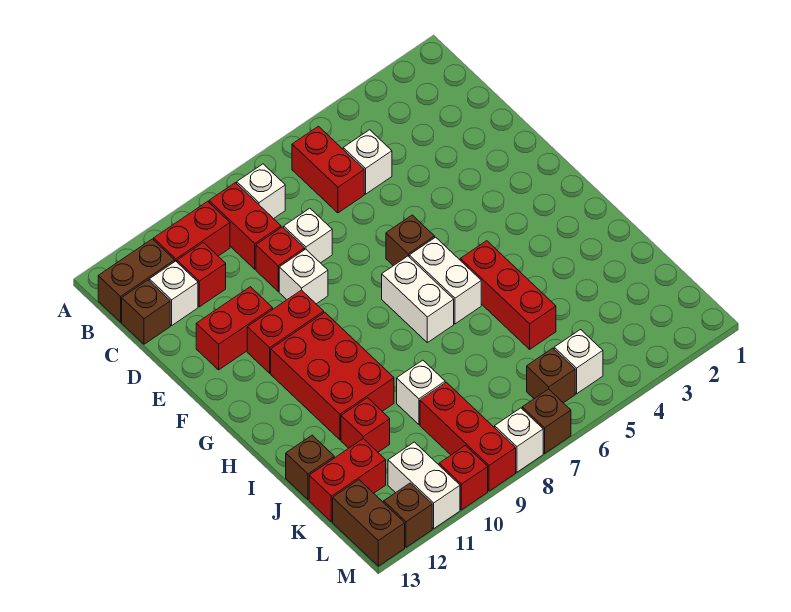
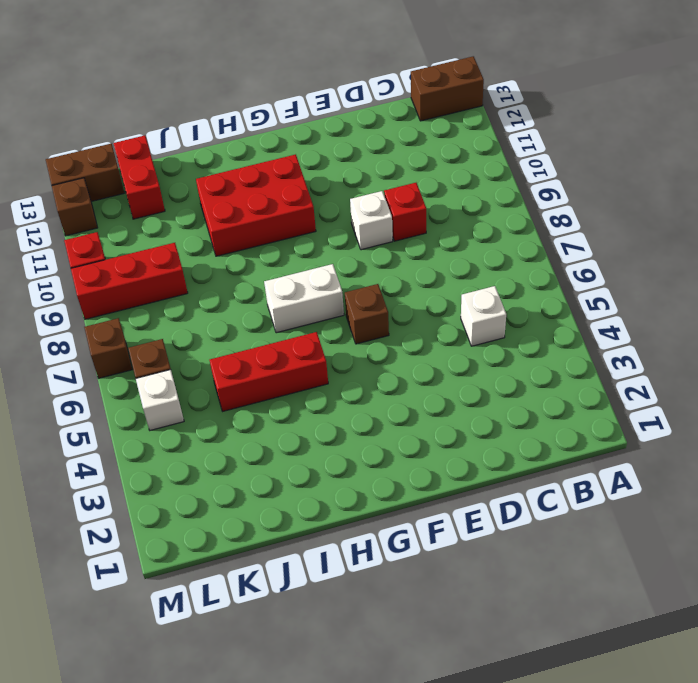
brown 1x2 brick [411,56,484,121] -> brown 1x2 brick turned to [98,239,175,322]
none -> red 1x2 brick [292,126,364,213]
none -> white 1x1 brick [237,164,285,219]
none -> red 1x2 brick [209,183,281,269]
none -> red 1x2 brick [154,201,230,262]

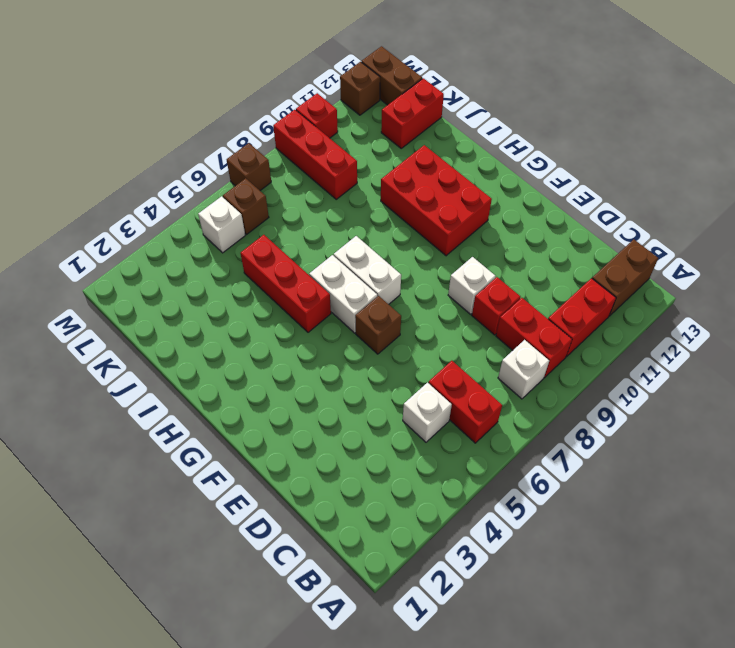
none -> red 1x1 brick [177,242,226,307]
none -> white 1x1 brick [149,261,198,325]
none -> brown 1x1 brick [122,280,170,344]
none -> white 1x1 brick [284,208,332,263]

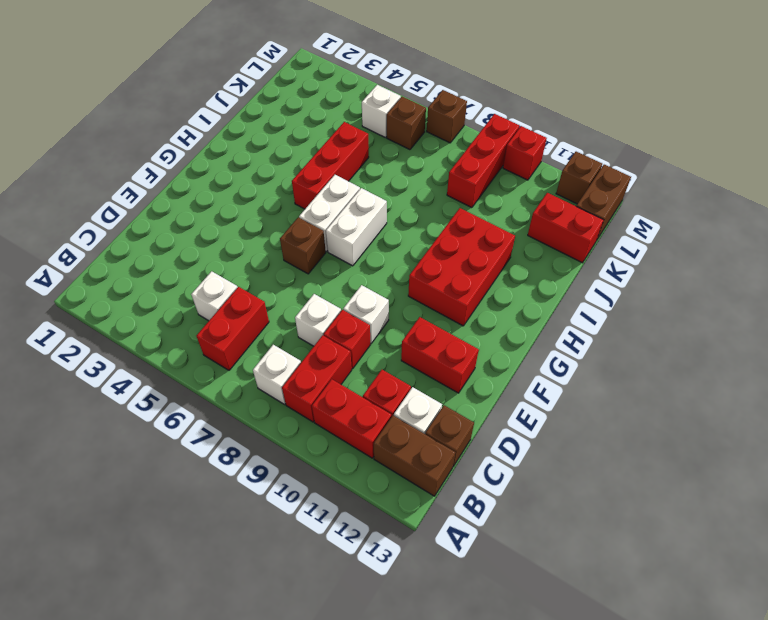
none -> red 1x2 brick [247,290,324,373]
none -> white 1x1 brick [397,360,445,424]
none -> red 1x1 brick [341,398,390,452]
none -> brown 1x1 brick [286,435,334,500]

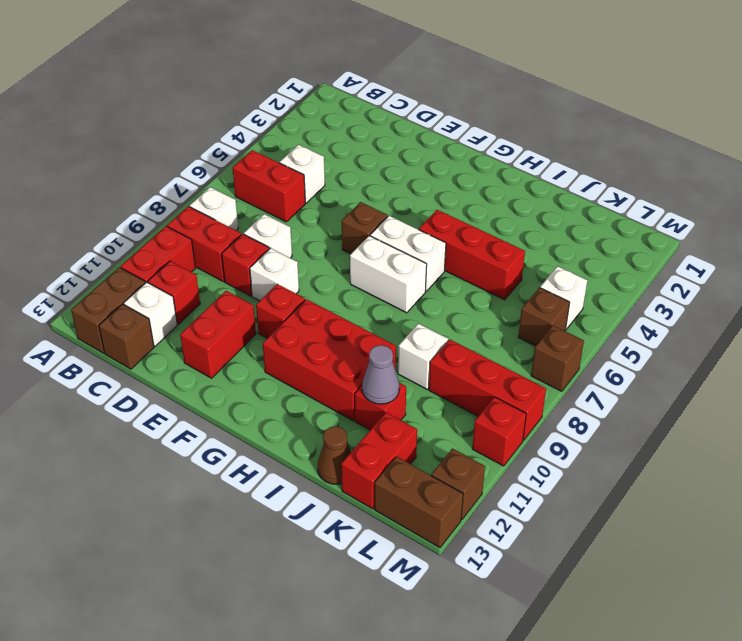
red 1x1 brick [256,284,305,338] -> red 1x2 brick [247,290,324,373]
grey 1x1 cone [362,345,399,404] -> none
brown 1x1 cone [317,426,351,484] -> brown 1x1 brick [286,435,334,500]
none -> white 1x2 brick [388,442,460,529]
none -> white 1x1 brick [495,408,543,472]

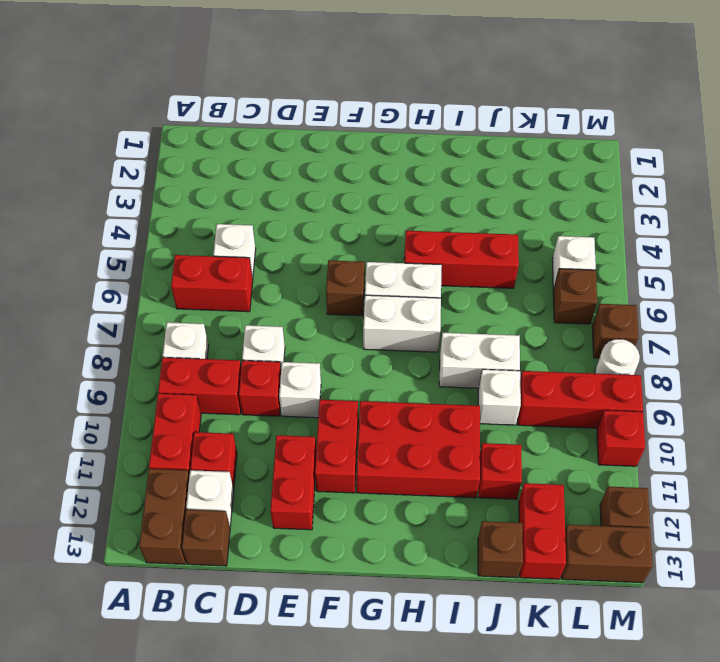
white 1x2 brick [439,333,520,388] -> white 1x2 brick moved to [388,442,460,529]
white 1x1 round brick [595,339,640,375] -> white 1x1 brick [495,408,543,472]

